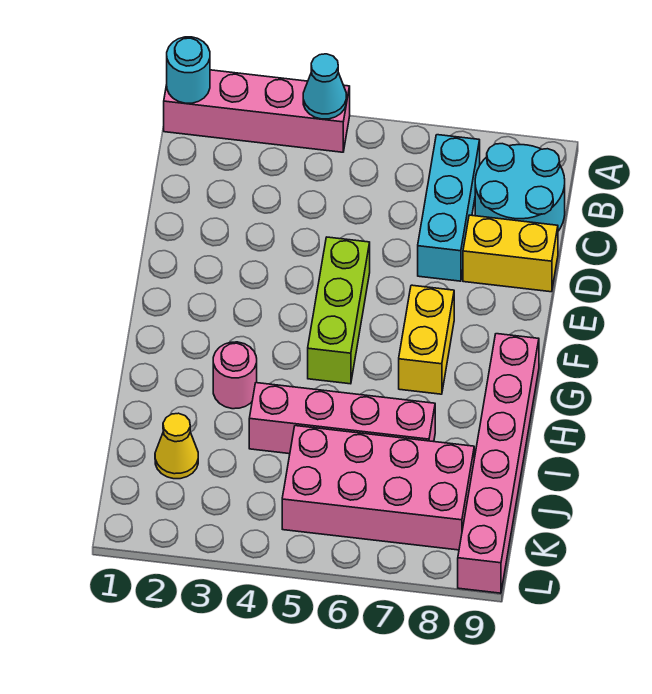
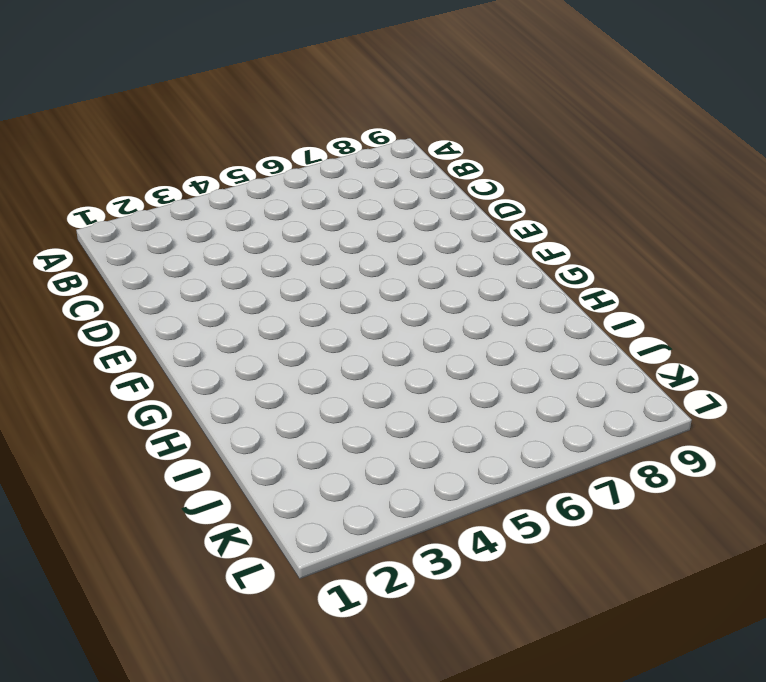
none -> pink 1x4 brick [164,70,350,152]
none -> cyan 1x3 brick [418,135,480,281]
none -> cyan 2x2 round brick [475,144,565,231]

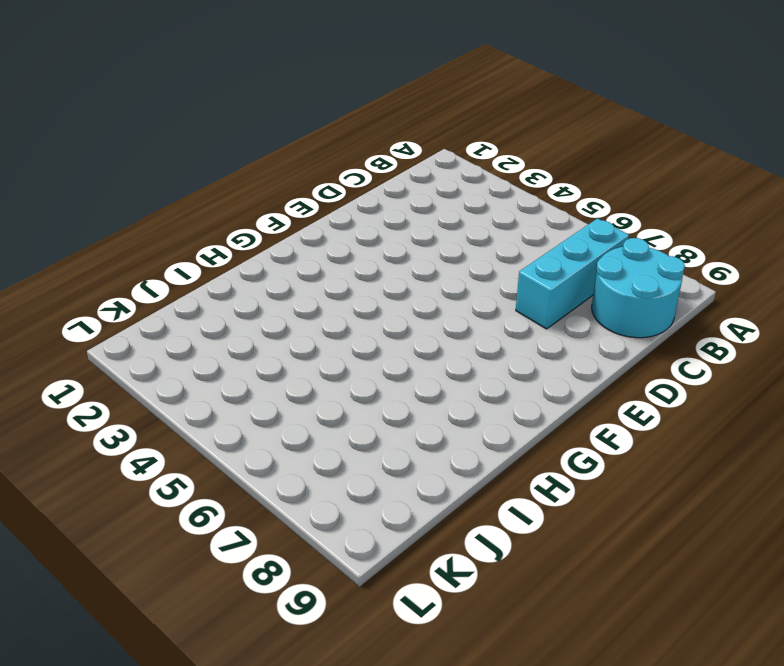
none -> pink 1x4 brick [164,70,350,152]
none -> yellow 1x2 brick [463,215,558,292]
none -> lime 1x3 brick [308,237,370,384]

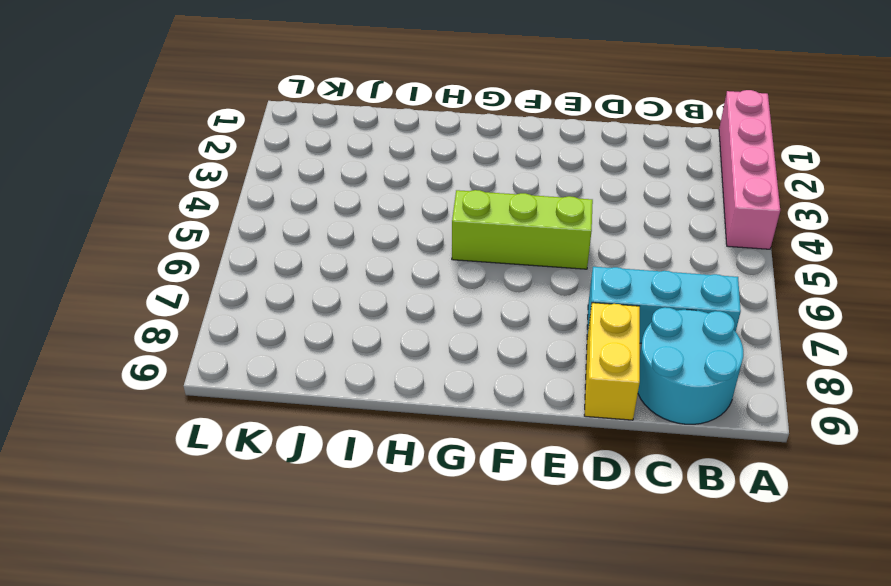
none -> yellow 1x2 brick [399,285,454,394]
none -> pink 1x6 brick [458,334,539,593]
none -> pink 1x1 round brick [213,342,257,409]

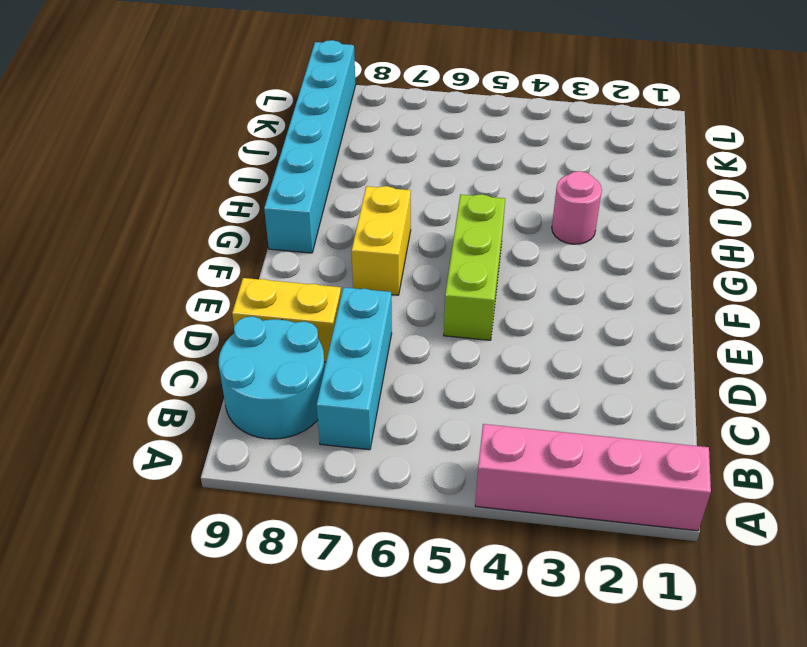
cyan 1x6 brick [264,40,356,253] -> pink 1x6 brick [458,334,539,593]
none -> pink 1x4 brick [249,383,435,454]
none -> yellow 1x1 cone [155,413,198,479]
none -> pink 2x4 brick [282,426,474,550]

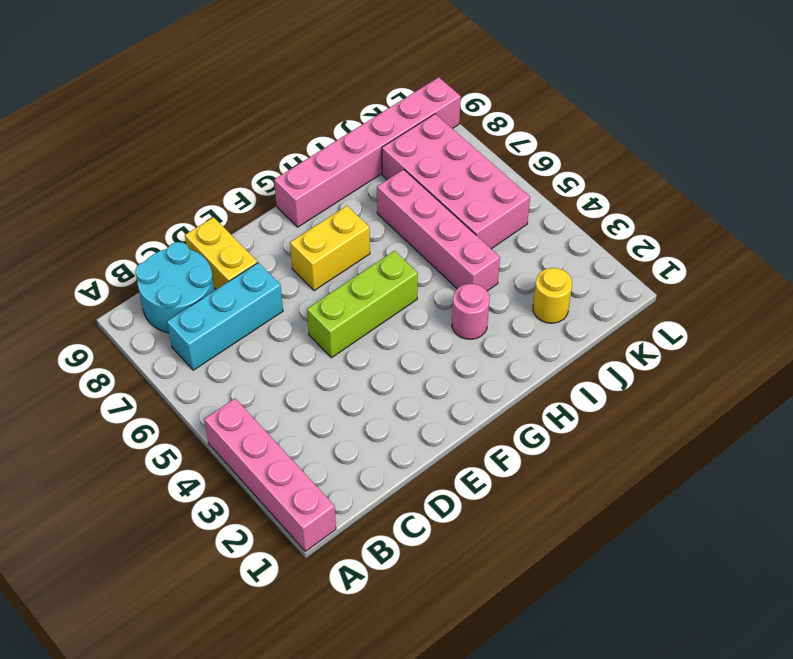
yellow 1x1 round brick [533,268,572,323] -> yellow 1x1 cone [155,413,198,479]
none -> cyan 1x1 round brick [167,37,210,103]
none -> cyan 1x1 cone [303,54,346,119]

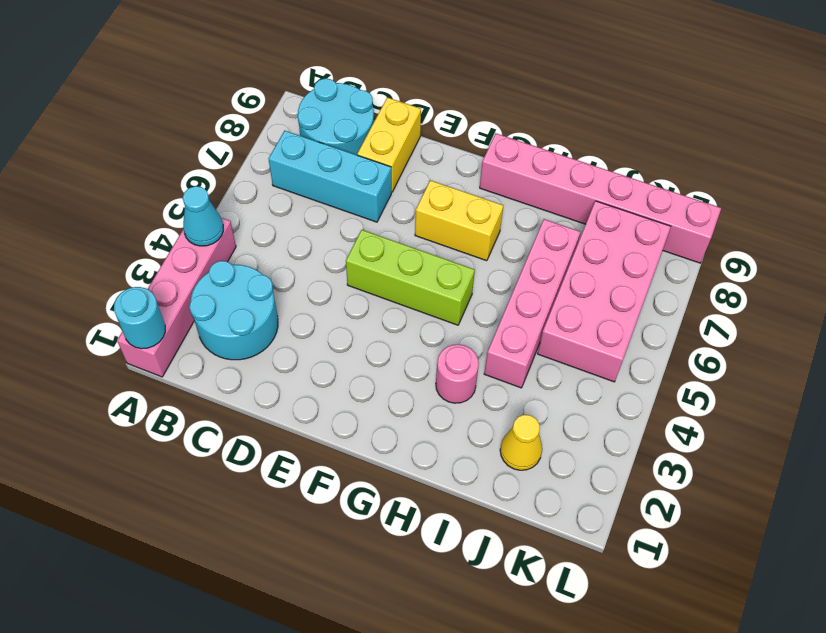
cyan 2x2 round brick [189,261,278,360] -> none

